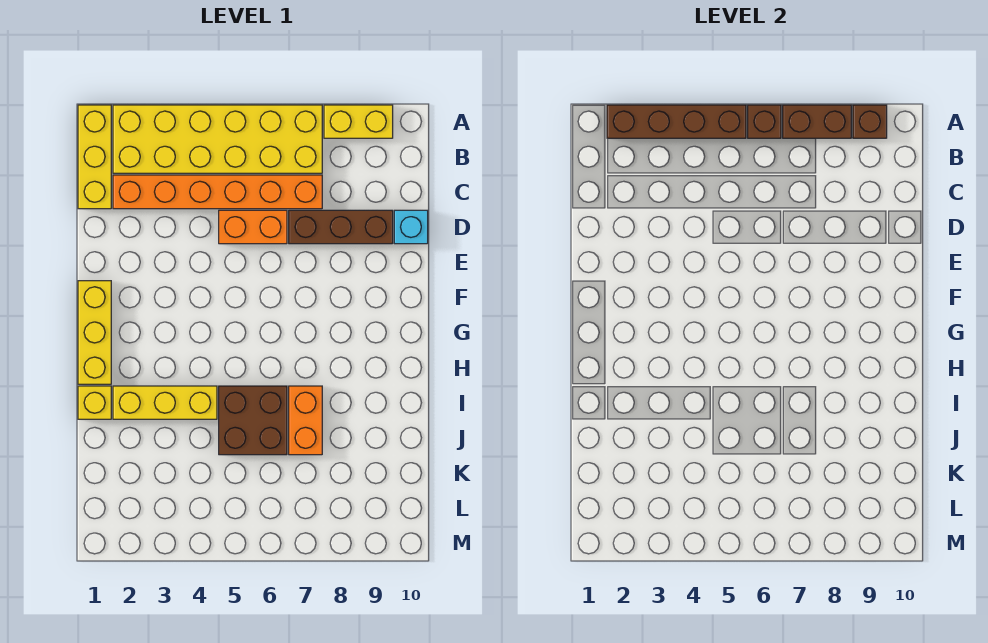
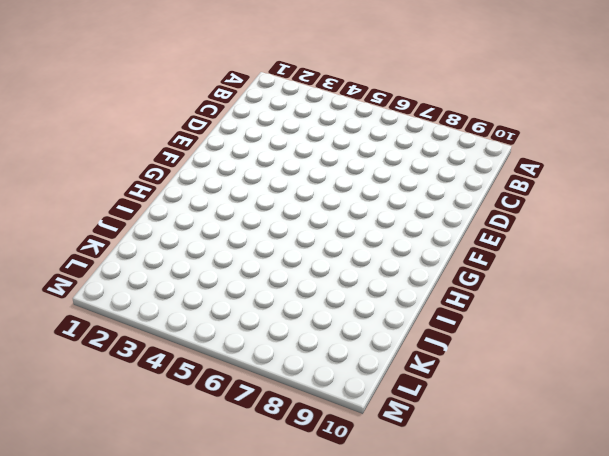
none -> yellow 1x3 brick [78,105,111,209]
none -> yellow 2x6 brick [113,105,322,173]
none -> yellow 1x2 brick [324,105,393,138]

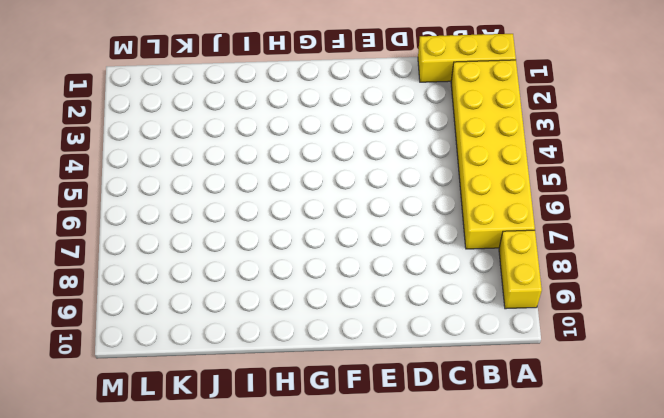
none -> orange 1x6 brick [113,175,322,209]
none -> orange 1x2 brick [219,210,287,244]
none -> brown 1x3 brick [289,210,393,244]

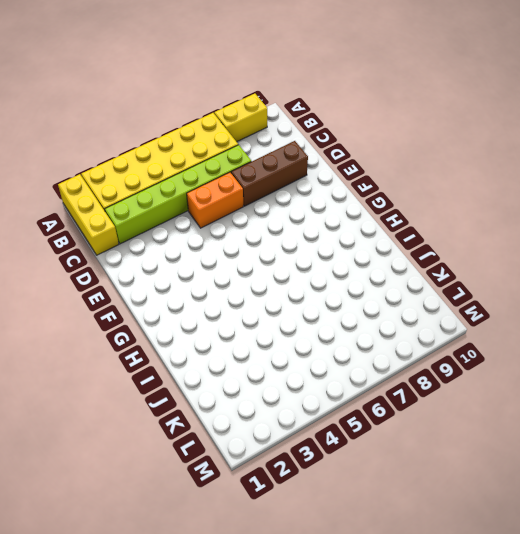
lime 1x6 brick [105,145,251,244] -> orange 1x6 brick [113,175,322,209]
none -> cyan 1x1 brick [394,210,428,244]
none -> yellow 1x3 brick [78,281,111,384]
none -> yellow 1x1 brick [78,386,111,419]

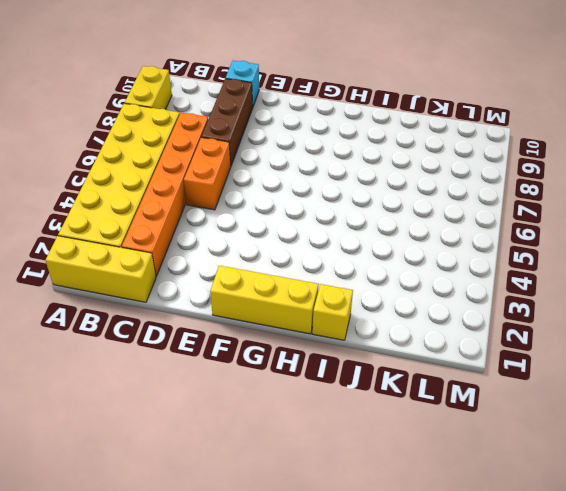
none -> yellow 1x3 brick [113,386,217,419]
none -> brown 2x2 brick [219,386,287,455]
none -> orange 1x2 brick [289,386,322,455]

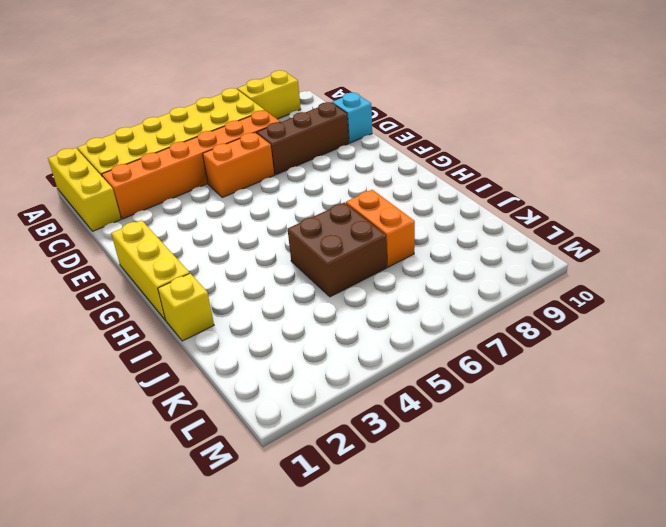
none -> yellow 1x3 brick [113,386,217,419]
none -> brown 1x4 brick [607,105,746,138]
none -> brown 1x1 brick [748,105,781,138]

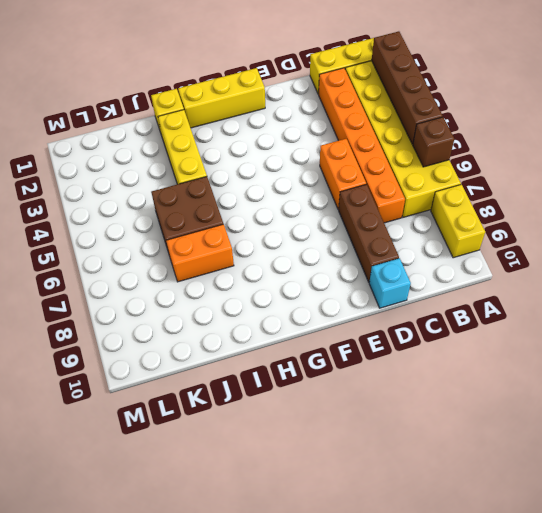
none -> brown 1x2 brick [783,105,851,138]
none -> brown 1x1 brick [853,105,887,138]

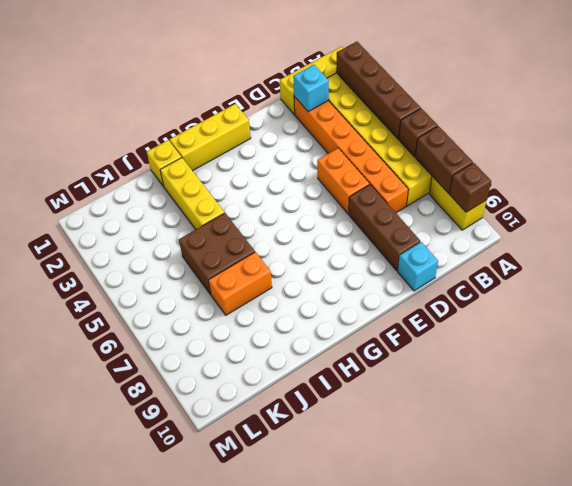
cyan 1x1 brick [293,65,329,112] -> none

